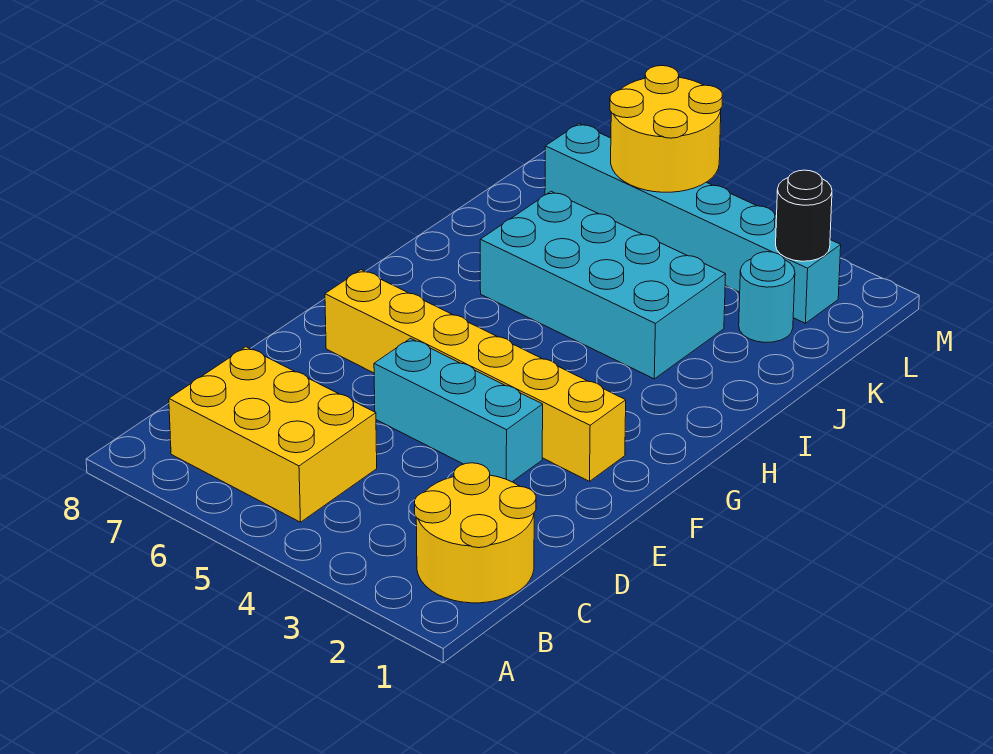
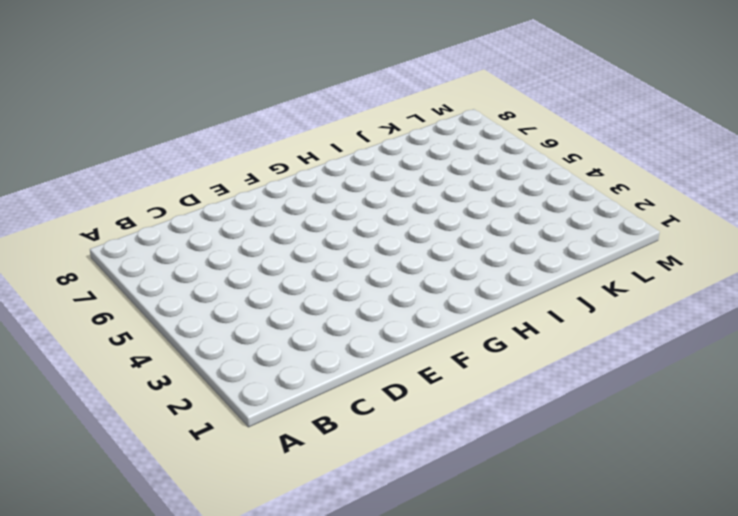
none -> yellow 2x2 round brick [415,463,536,603]
none -> yellow 2x3 brick [169,347,377,522]

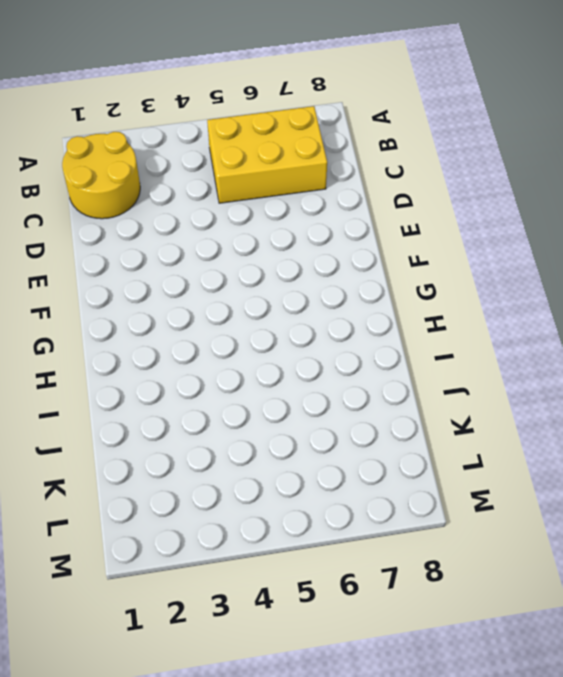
none -> cyan 1x3 brick [374,339,543,482]
none -> yellow 1x6 brick [325,270,626,481]

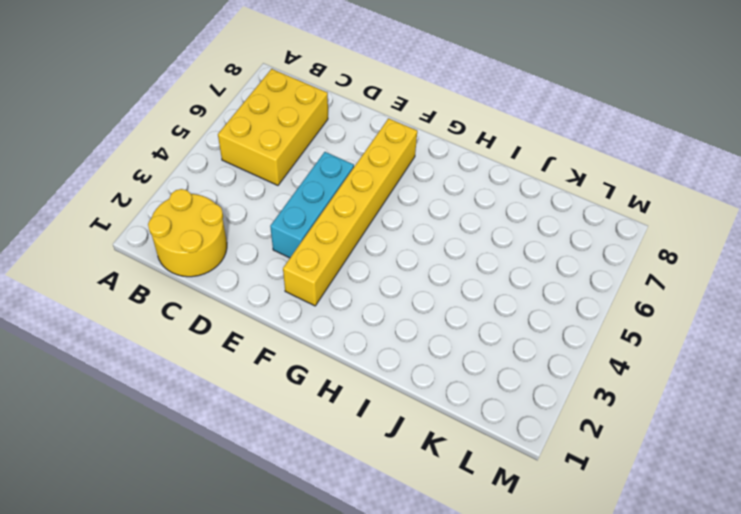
none -> cyan 2x4 brick [480,191,726,379]
none -> cyan 1x1 round brick [739,252,795,343]

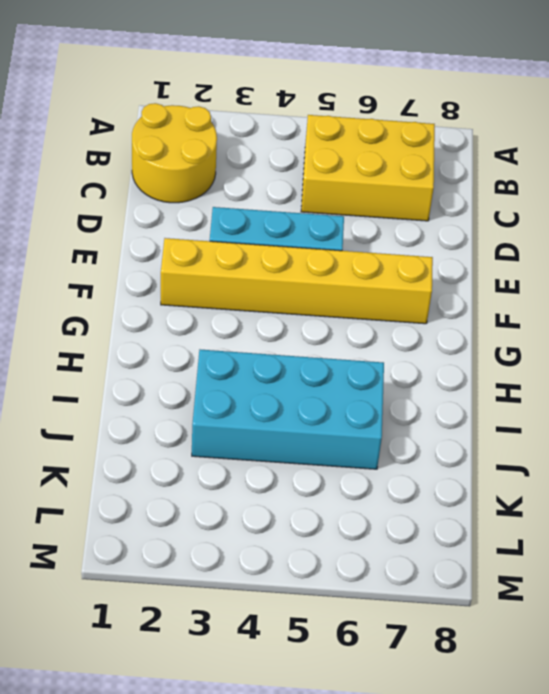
none -> cyan 1x1 round brick [739,252,795,343]
none -> cyan 1x6 brick [545,124,841,323]

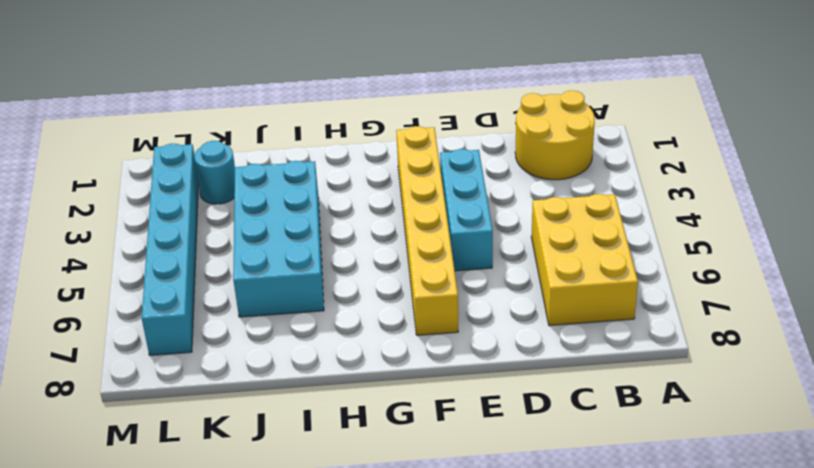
none -> black 1x1 round brick [776,170,832,261]
none -> yellow 2x2 round brick [610,66,722,192]

